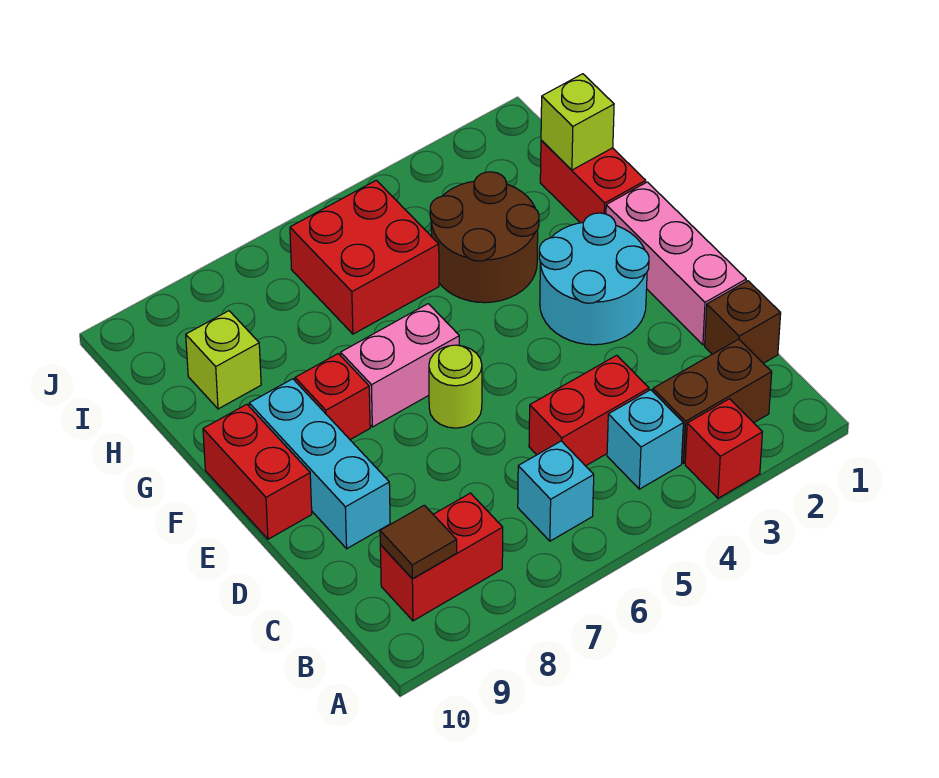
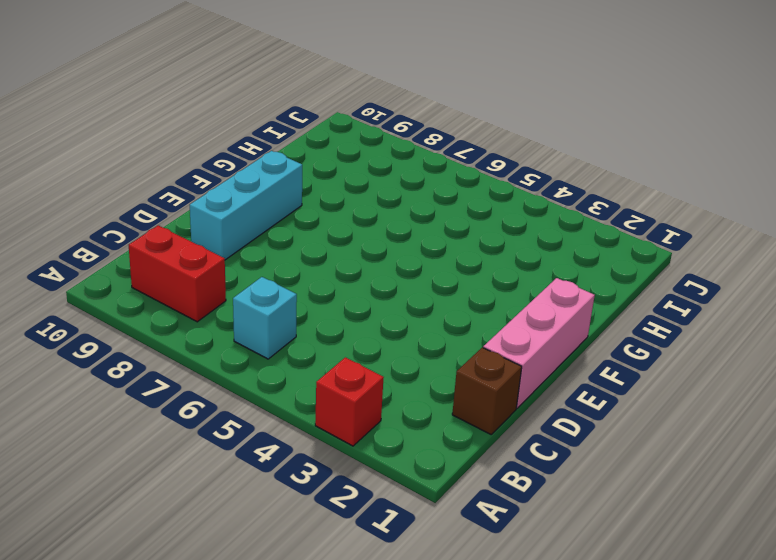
none -> brown 1x2 brick [653,339,772,463]
none -> cyan 1x1 brick [607,390,683,489]
none -> red 1x2 brick [529,355,649,466]

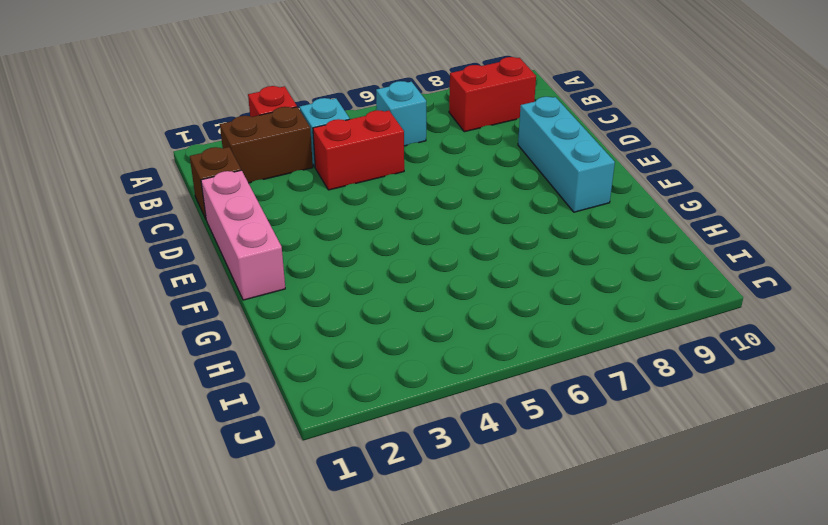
none -> cyan 2x2 round brick [539,213,649,345]
none -> lime 1x1 round brick [429,345,482,428]
none -> red 1x2 brick [203,404,312,539]

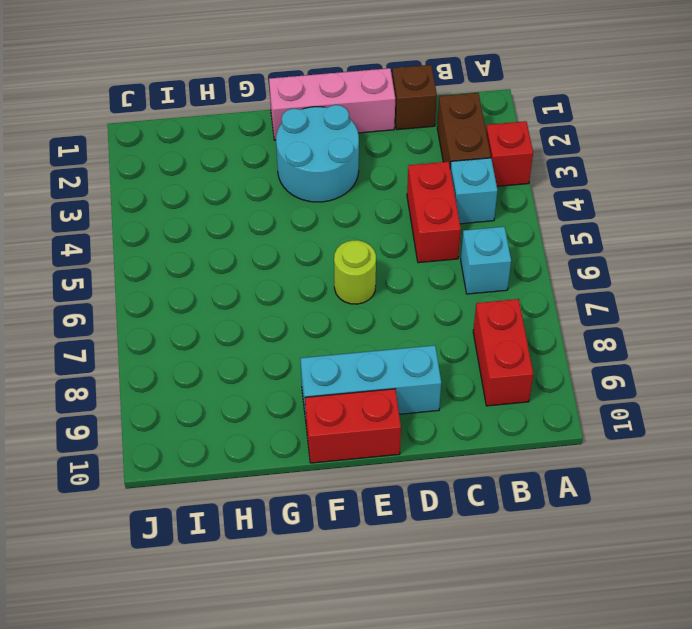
none -> pink 1x2 brick [341,304,460,427]
none -> red 1x1 brick [295,354,370,440]
none -> red 1x2 brick [540,140,646,223]

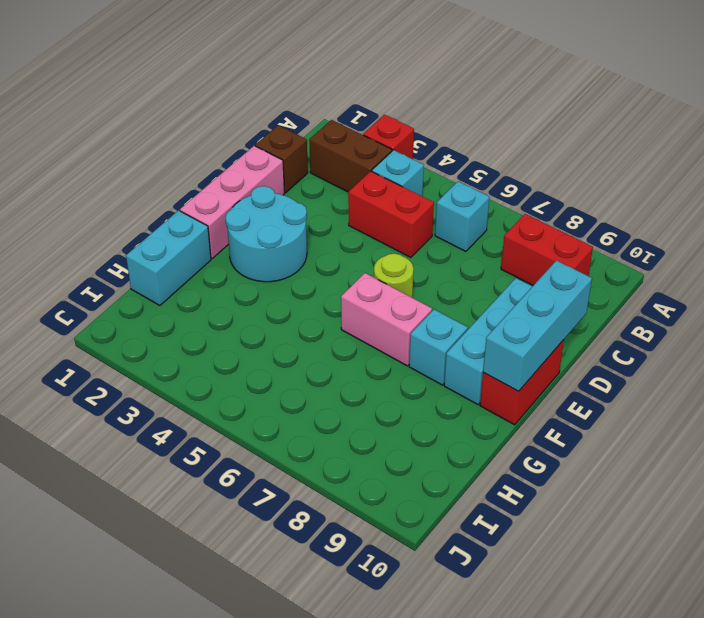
cyan 1x3 brick [483,261,592,391] -> none
cyan 1x1 brick [409,309,468,385] -> red 1x1 brick [295,354,370,440]
cyan 1x2 brick [126,210,211,305] -> red 1x2 brick [540,140,646,223]
none -> brown 2x2 round brick [430,172,539,303]
none -> red 2x2 brick [290,180,439,334]
none -> lime 1x1 brick [186,311,261,409]

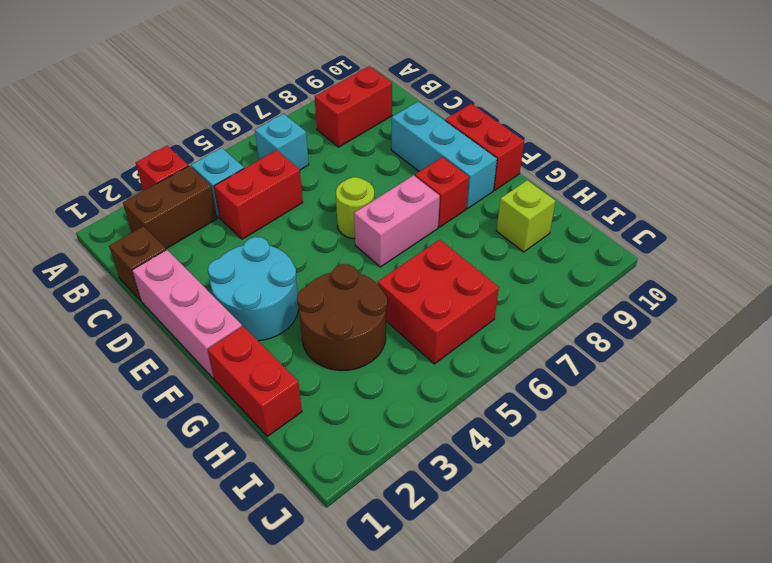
none -> brown 1x1 tile [380,505,457,579]
none -> lime 1x1 brick [541,74,614,170]

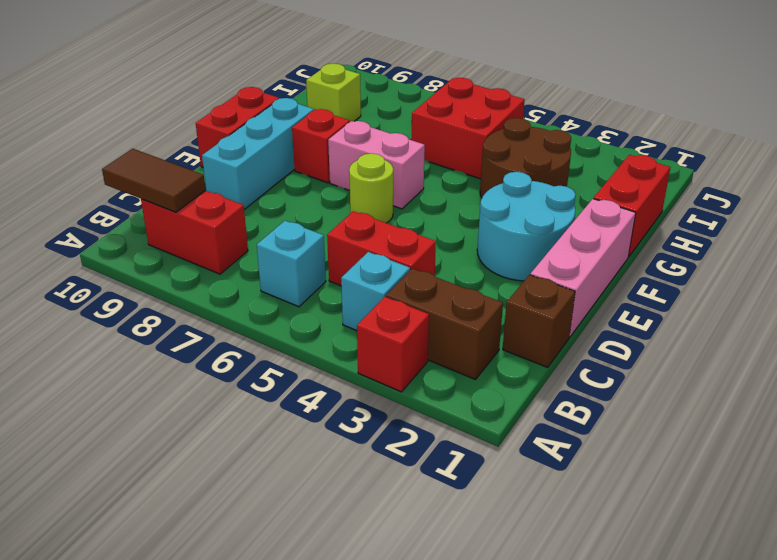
brown 1x2 tile [102,149,206,212] -> brown 1x1 tile [380,505,457,579]
none -> lime 1x1 brick [541,74,614,170]

